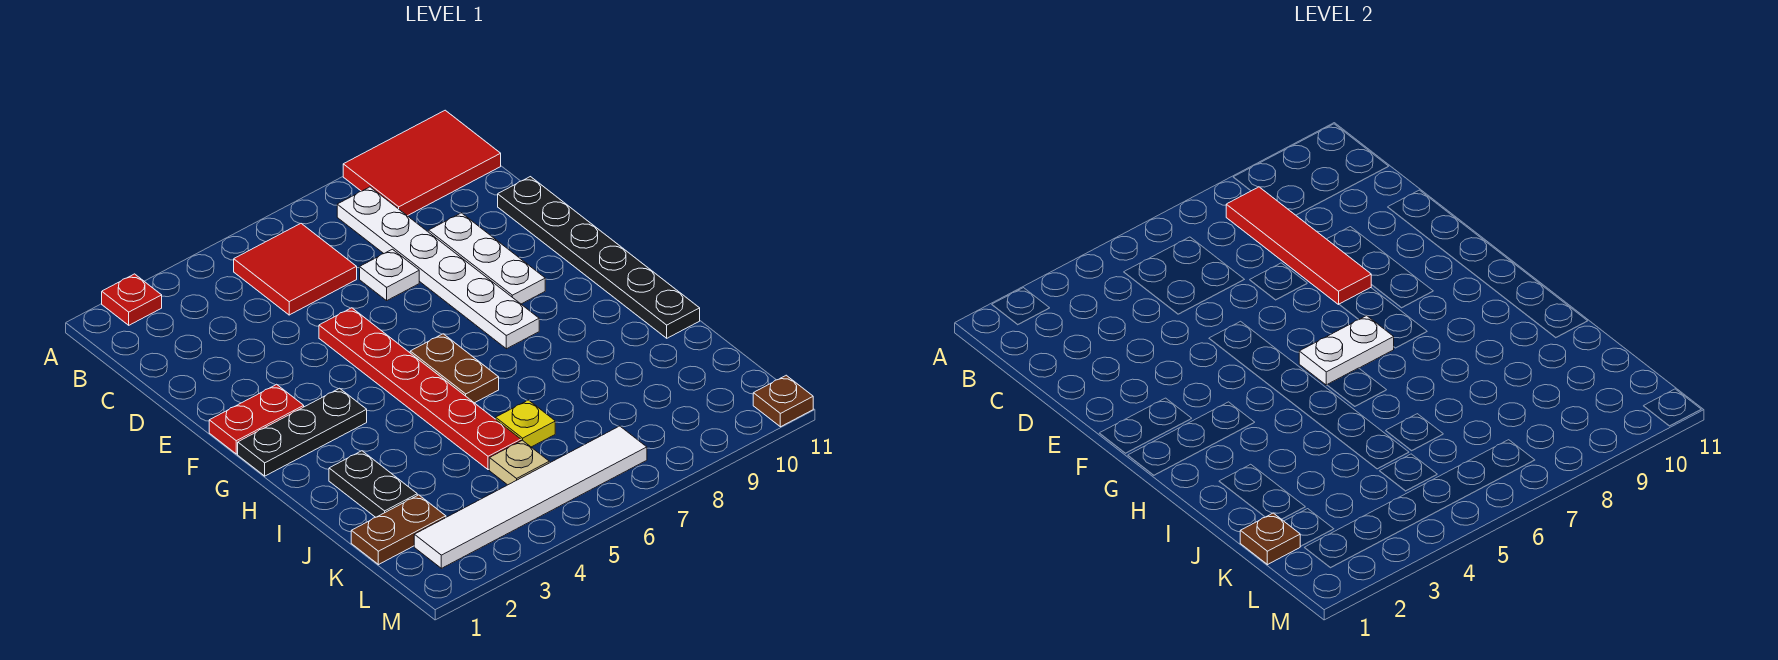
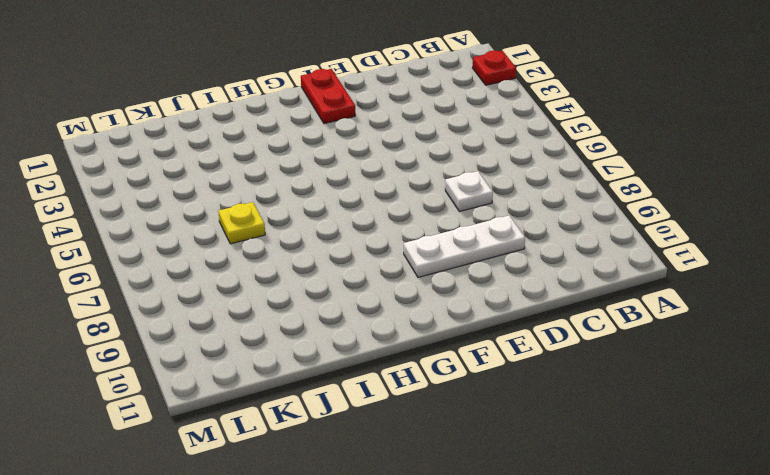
none -> red 2x3 tile [343,110,501,216]
none -> red 2x2 tile [234,224,357,315]
none -> white 1x6 plate [337,187,539,349]

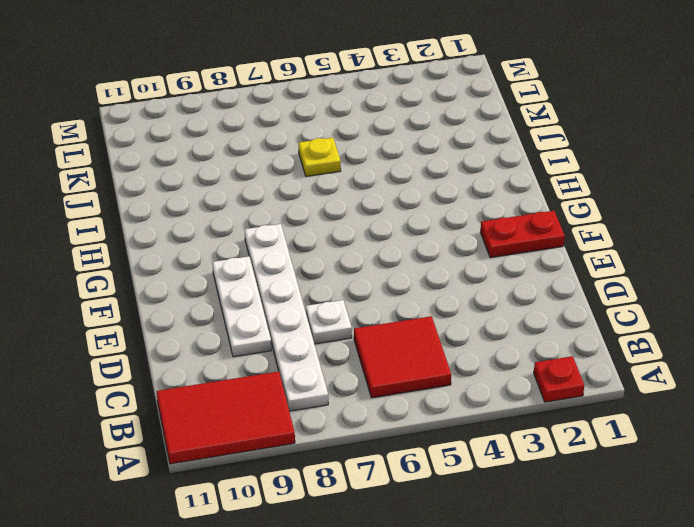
none -> black 1x6 plate [498,177,700,338]
none -> red 1x6 plate [319,308,521,470]
none -> black 1x3 plate [238,388,367,476]

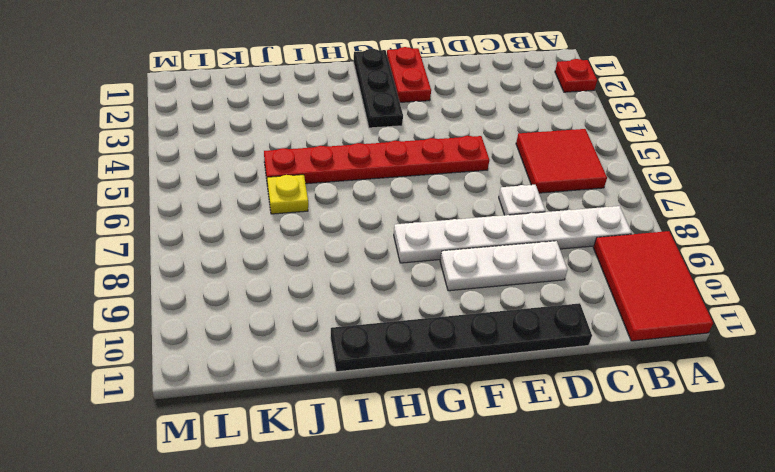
none -> brown 1x2 plate [410,334,499,403]
none -> black 1x2 plate [329,451,417,517]
none -> brown 1x2 plate [351,495,446,565]

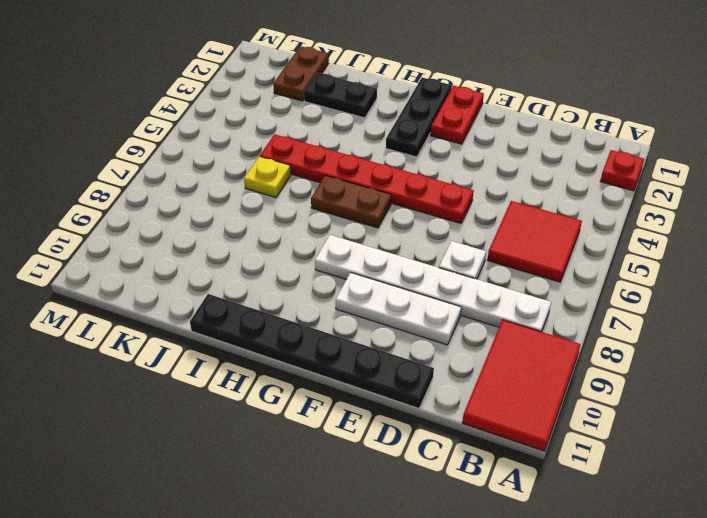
none -> tan 1x1 plate [489,440,549,485]
none -> white 1x6 tile [414,426,647,568]
none -> brown 1x1 plate [753,375,813,427]

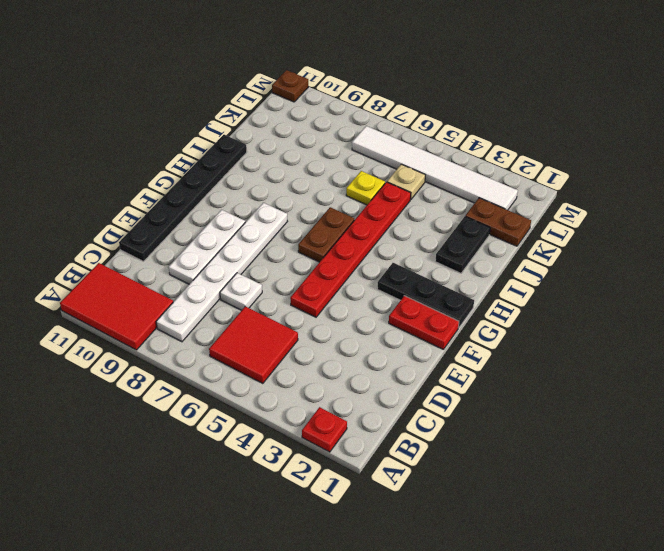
none -> red 1x4 tile [1226,187,1371,304]
none -> white 1x2 plate [1299,316,1394,385]
none -> brown 1x1 plate [1240,513,1301,565]

